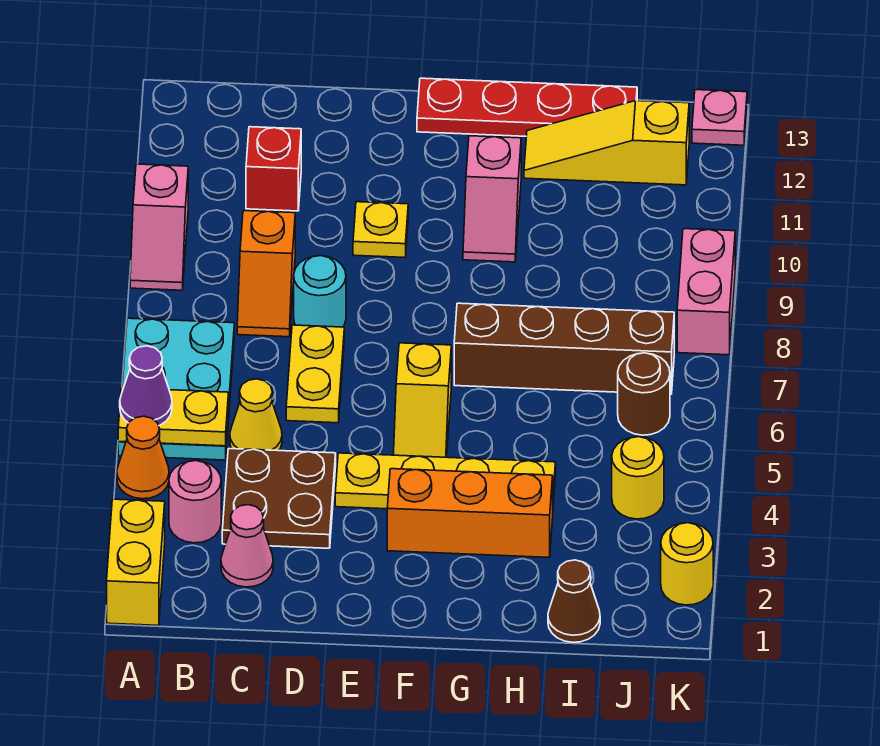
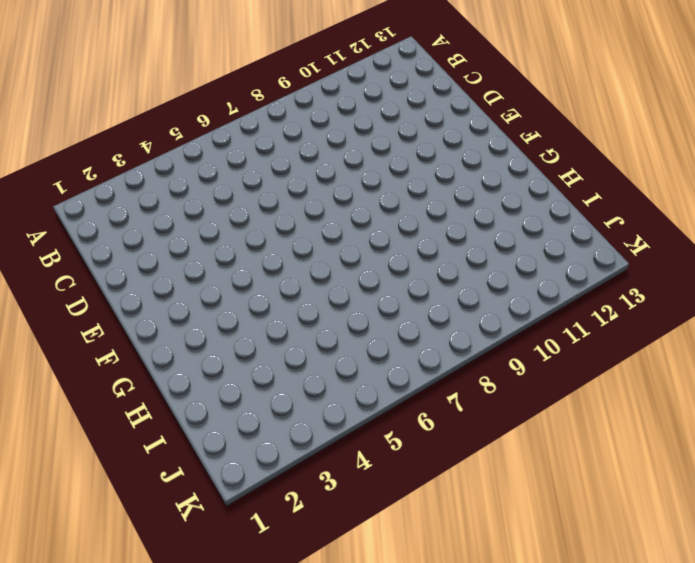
none -> yellow 1x2 brick [107,499,165,625]
none -> orange 1x1 cone [117,416,169,499]
none -> cyan 2x3 plate [118,318,234,460]

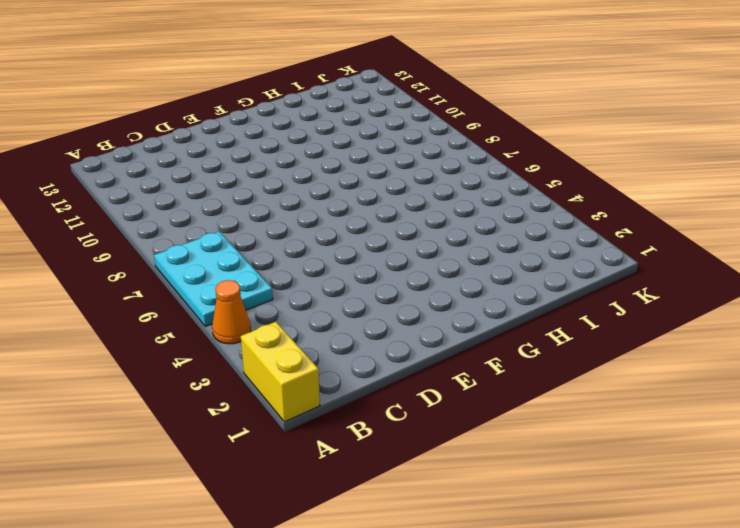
none -> pink 1x2 slope [130,164,188,290]
none -> pink 1x1 round brick [169,461,221,543]
none -> pink 1x1 cone [221,505,273,587]

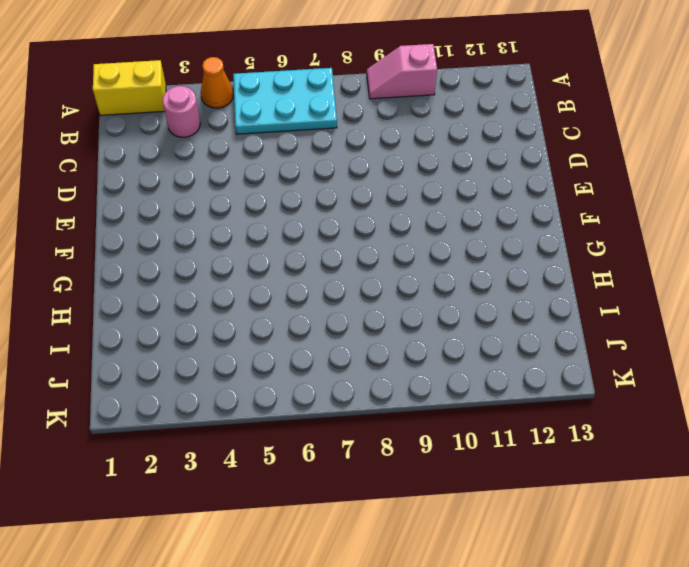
none -> pink 1x1 cone [221,505,273,587]
none -> brown 2x2 plate [222,449,336,548]
none -> yellow 1x1 cone [230,379,282,451]

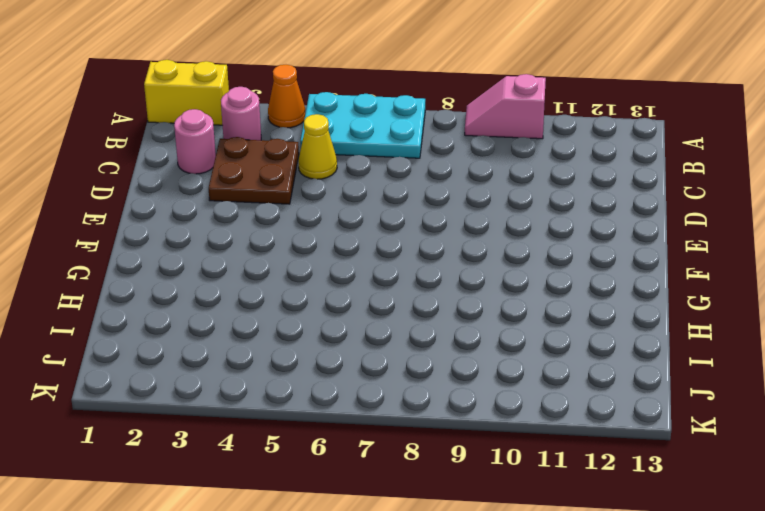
pink 1x1 round brick [174,109,216,174] -> pink 1x1 cone [221,505,273,587]
none -> orange 1x2 slope [237,211,295,337]
none -> red 1x1 brick [246,127,301,211]
none -> yellow 1x2 plate [286,325,344,423]

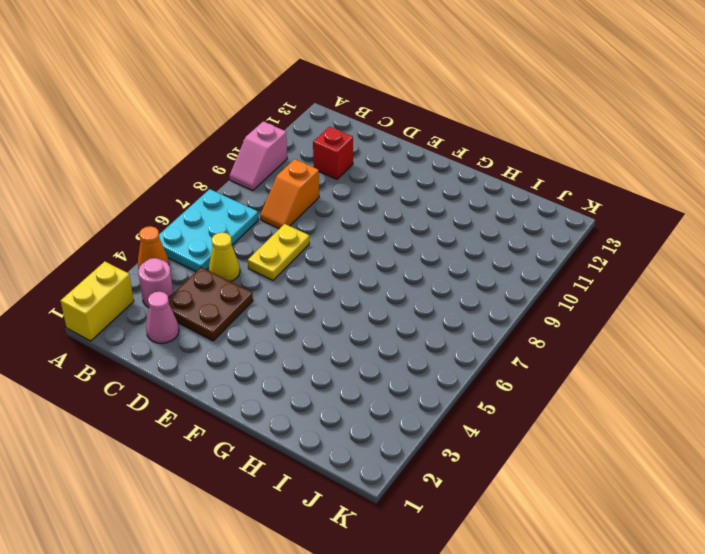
none -> cyan 1x1 round brick [294,256,346,327]
none -> yellow 1x4 plate [335,453,556,509]
none -> yellow 1x1 plate [353,202,408,258]

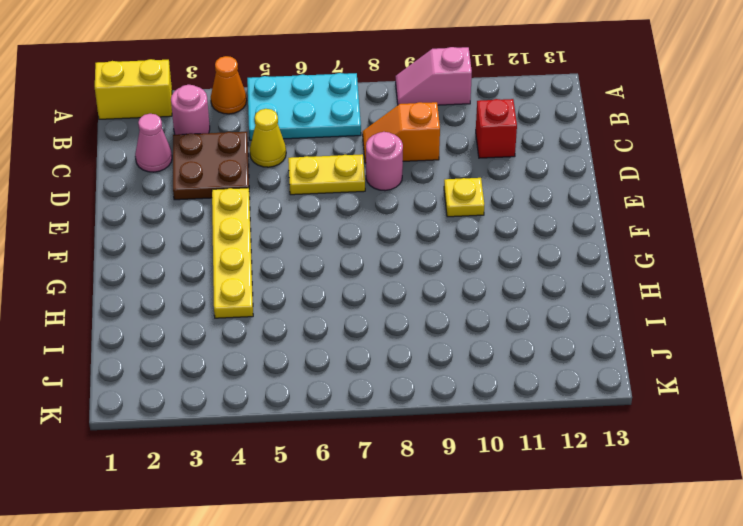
pink 1x1 round brick [366,132,403,191] -> cyan 1x1 round brick [294,256,346,327]
none -> orange 1x3 brick [387,469,553,557]
none -> yellow 1x2 slope [394,343,451,457]
none -> red 1x4 plate [417,78,637,136]

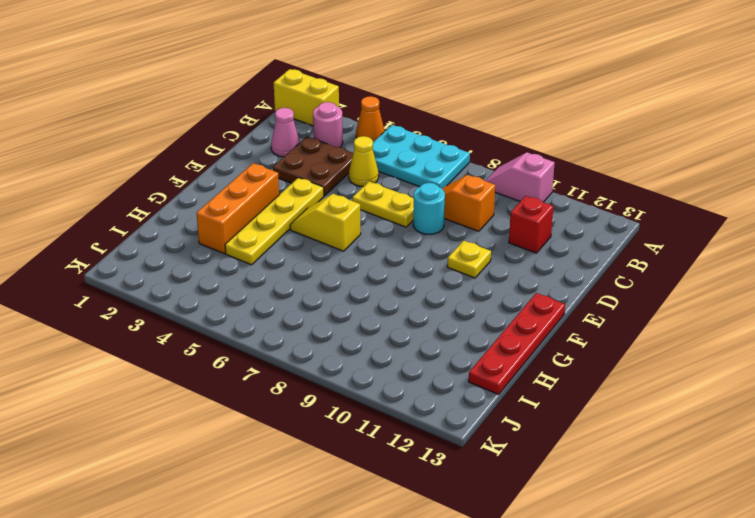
none -> brown 1x4 brick [454,303,674,394]
none -> pink 1x2 slope [463,136,521,262]
none -> yellow 1x3 slope [524,101,689,185]

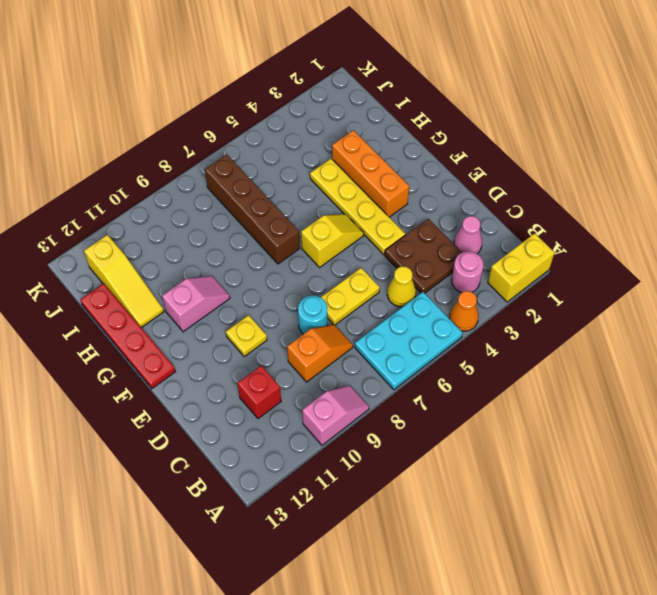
none -> brown 1x1 cone [548,560,600,642]
none -> yellow 1x1 round brick [612,437,664,519]
none -> brown 1x1 round brick [618,353,670,435]

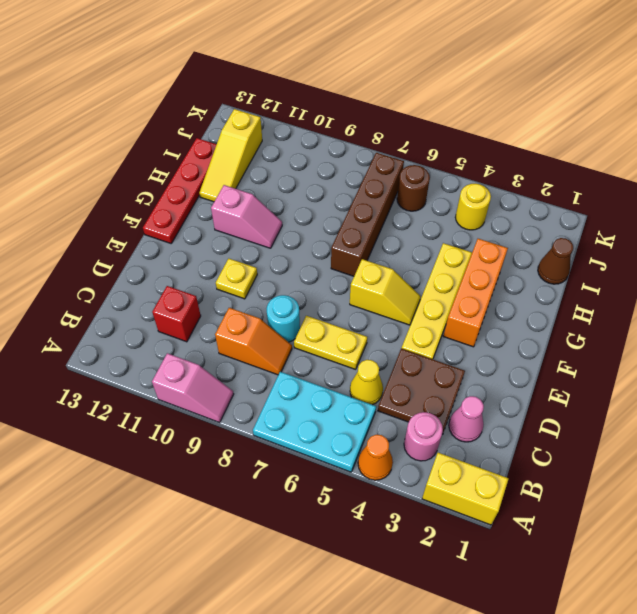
none -> yellow 1x1 round brick [661,523,713,605]
none -> pink 1x2 brick [677,229,735,355]
none -> pink 1x1 plate [692,90,747,145]

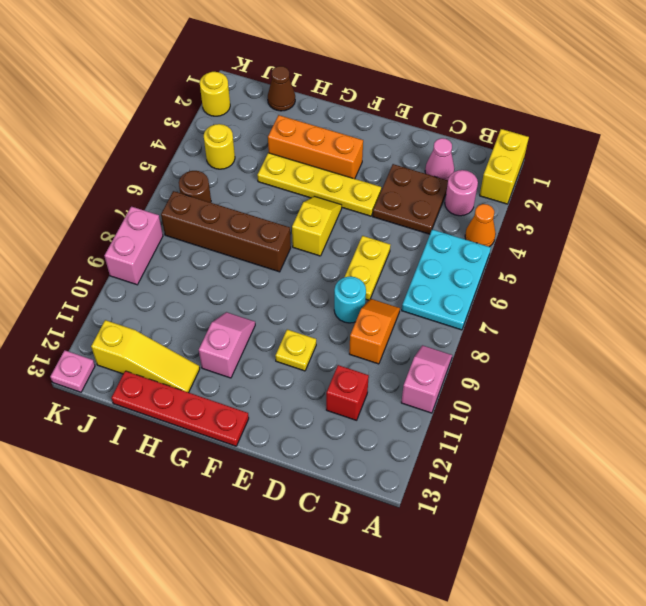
none -> yellow 1x1 cone [230,379,282,451]
none -> yellow 1x2 plate [118,388,229,446]
none -> purple 1x1 cone [120,346,172,426]

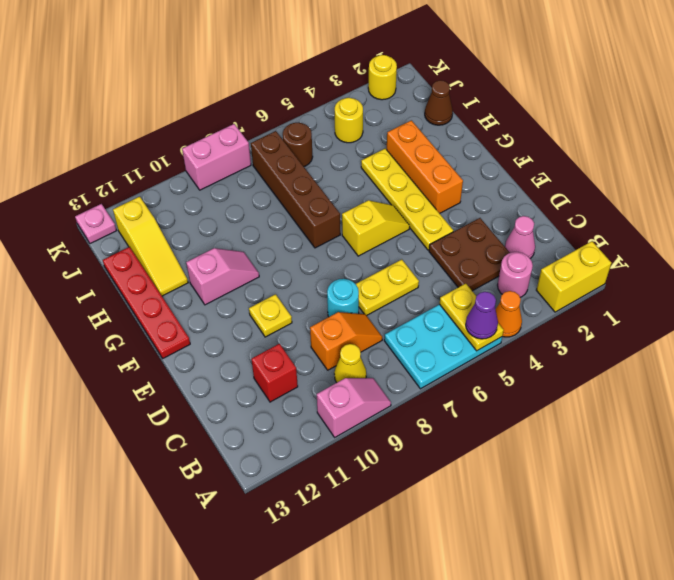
yellow 1x1 cone [334,344,366,383] -> yellow 1x1 cone moved to [230,379,282,451]

